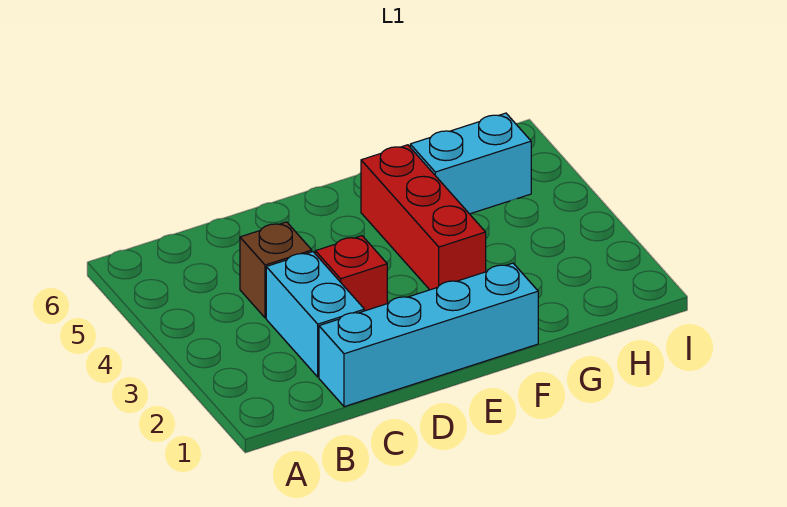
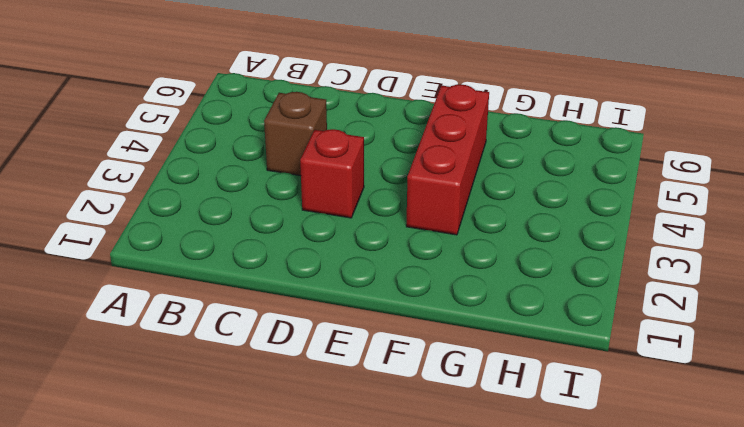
none -> cyan 1x4 brick [319,263,538,407]
none -> cyan 1x2 brick [266,252,364,377]

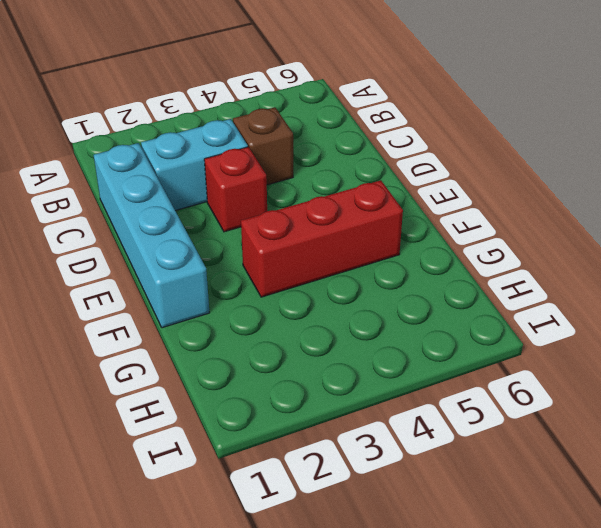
none -> cyan 1x2 brick [410,113,531,214]

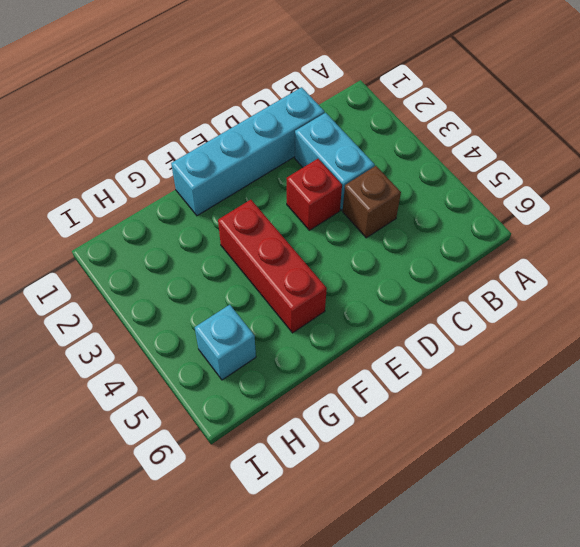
cyan 1x1 brick [195,305,256,380] -> cyan 1x2 brick [410,113,531,214]

